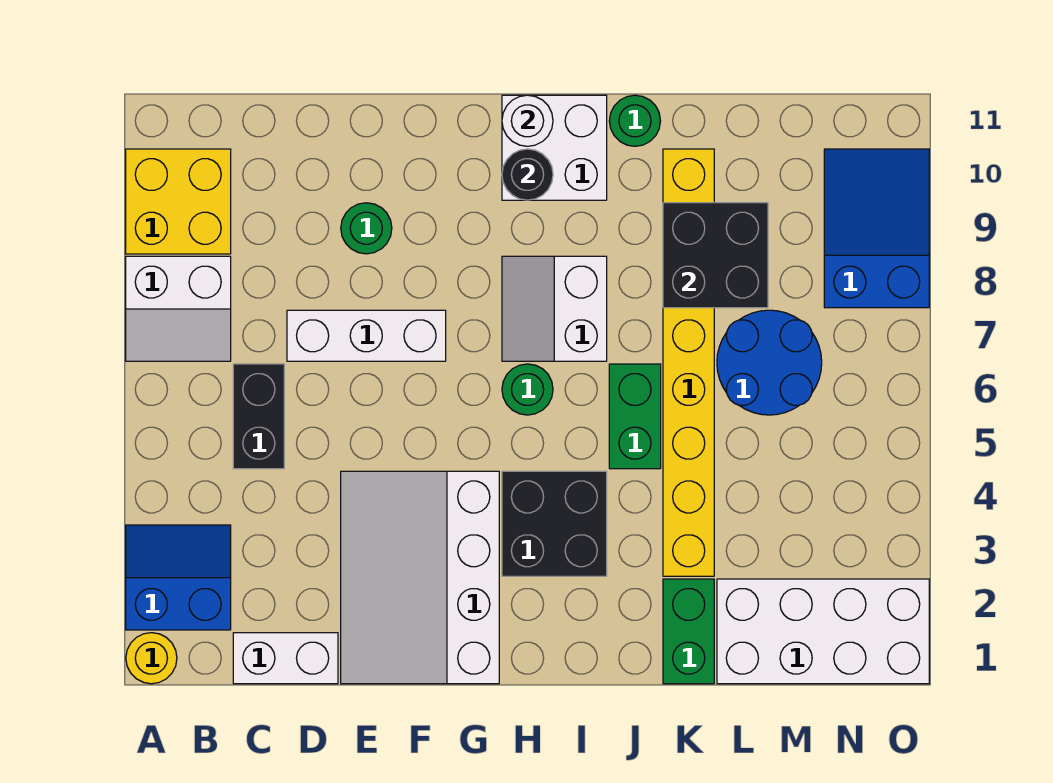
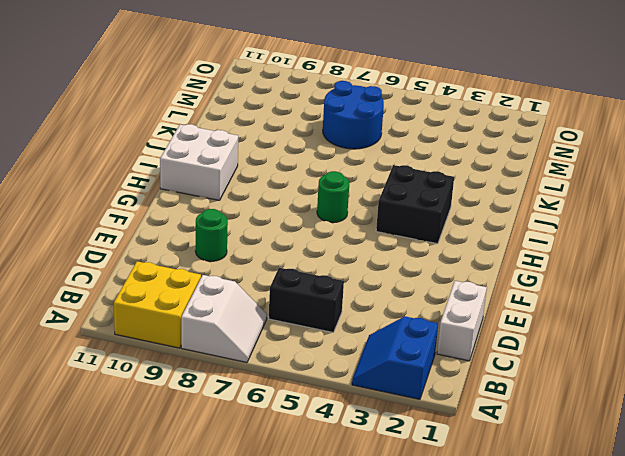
none -> yellow 1x1 round brick [126,633,177,684]
none -> white 1x3 brick [287,310,446,361]
none -> white 3x4 slope [341,471,499,684]

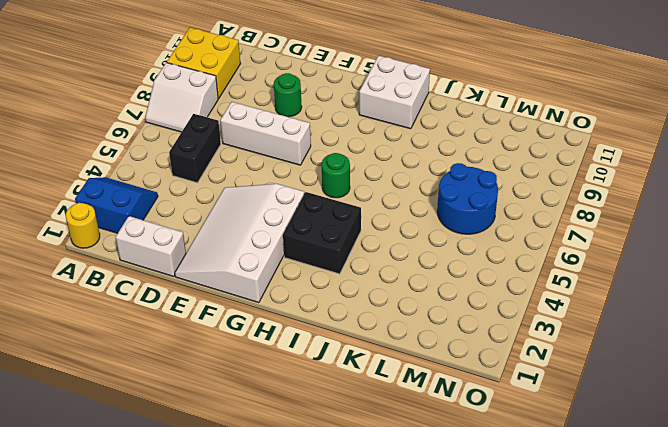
none -> white 2x2 slope [502,256,607,361]
none -> green 1x2 brick [609,364,661,469]
none -> green 1x1 round brick [609,95,660,146]

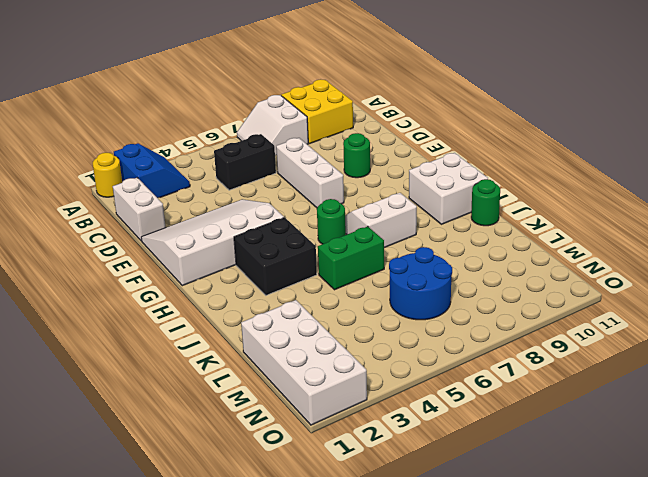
none -> green 1x2 brick [663,579,714,684]
none -> yellow 1x8 brick [663,149,714,576]
none -> blue 2x3 slope [824,149,929,308]

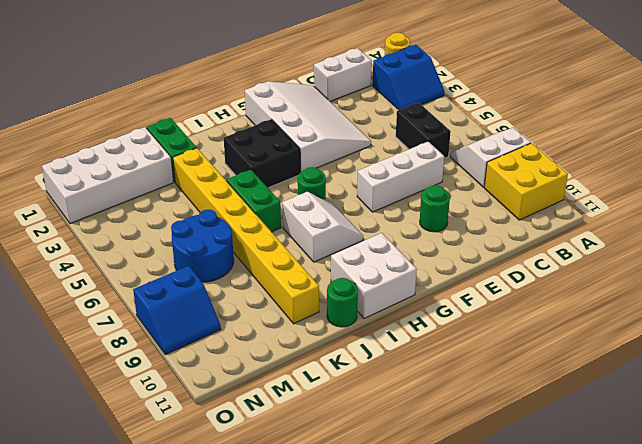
blue 2x2 slope [133,266,221,355] -> blue 2x3 slope [824,149,929,308]
none -> black 1x1 round brick [502,149,553,200]
none -> white 1x1 round brick [502,95,553,146]
none -> black 2x2 brick [663,203,768,308]

